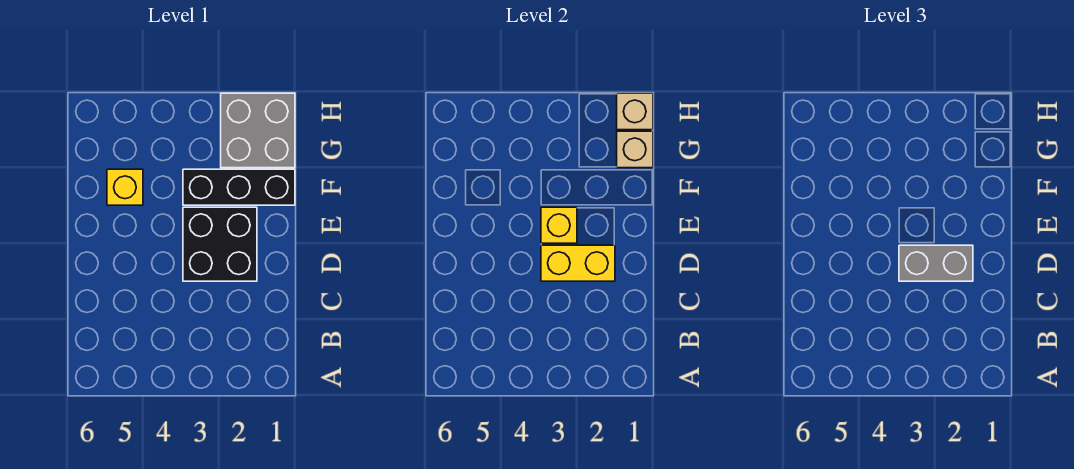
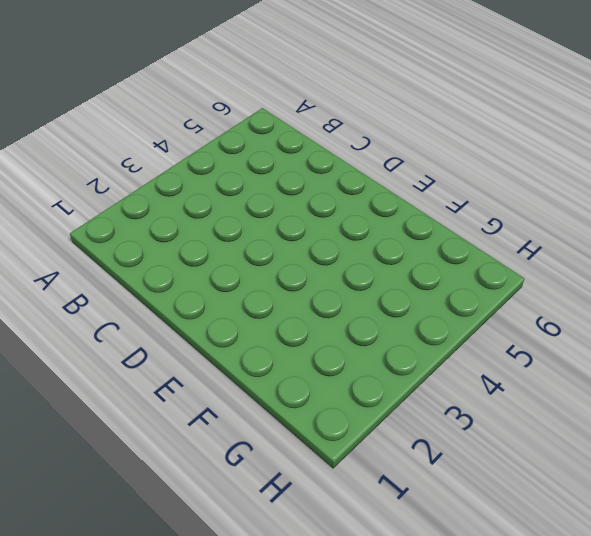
none -> black 2x2 brick [183,207,257,281]
none -> black 1x3 brick [183,169,295,205]

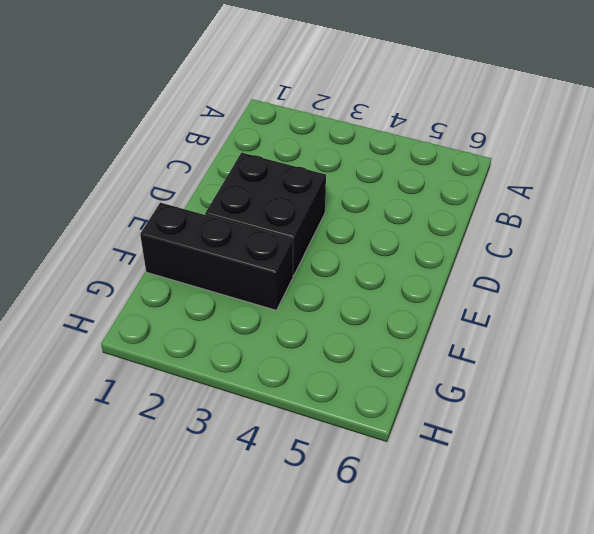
none -> yellow 1x1 brick [107,169,143,205]
none -> grey 2x2 brick [221,93,295,168]

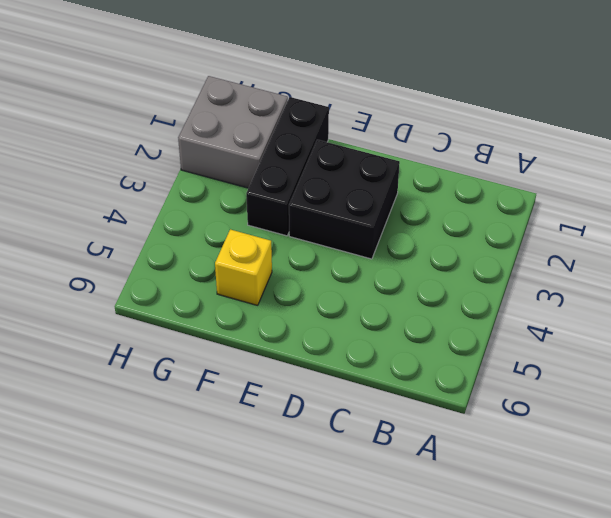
none -> yellow 1x2 brick [541,245,615,281]
none -> yellow 1x1 brick [541,207,577,243]

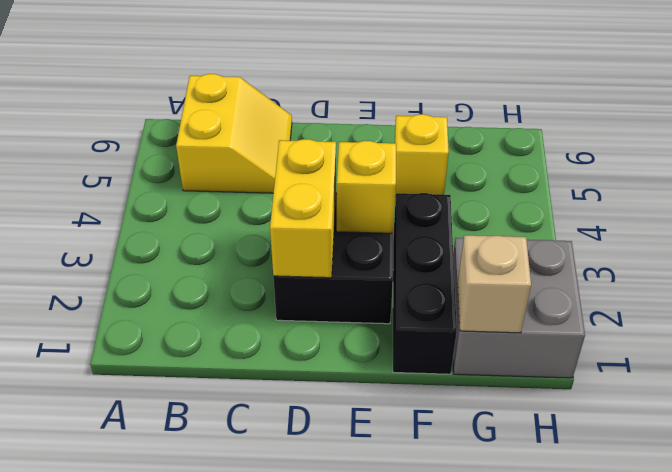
yellow 2x2 slope [176,74,292,193] -> none
none -> tan 1x1 brick [617,93,653,130]
none -> grey 1x2 brick [899,245,973,281]

